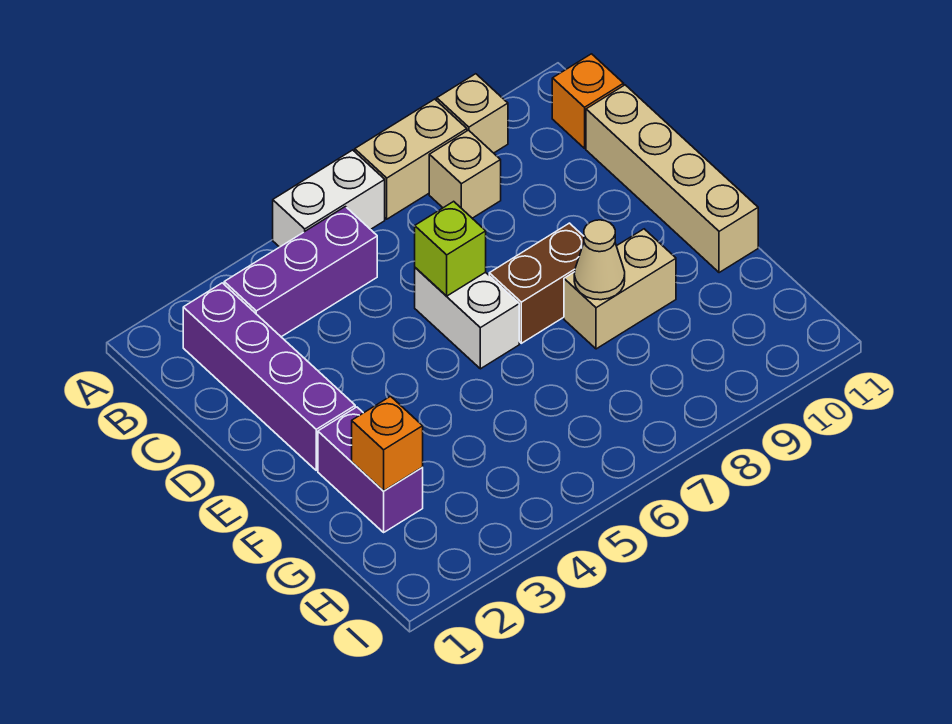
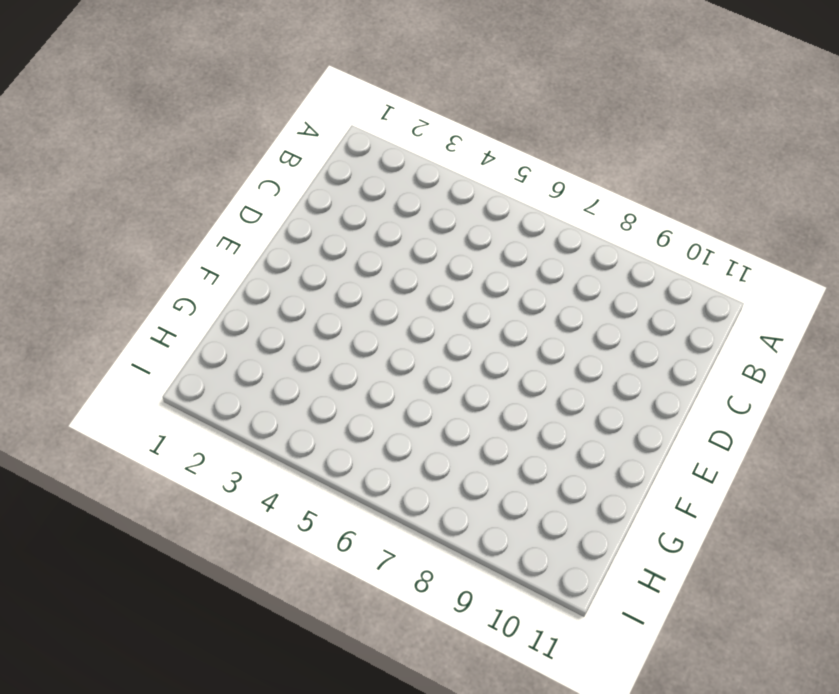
none -> white 1x2 brick [273,150,385,247]
none -> tan 1x2 brick [355,99,467,219]
none -> tan 1x1 brick [437,74,508,153]

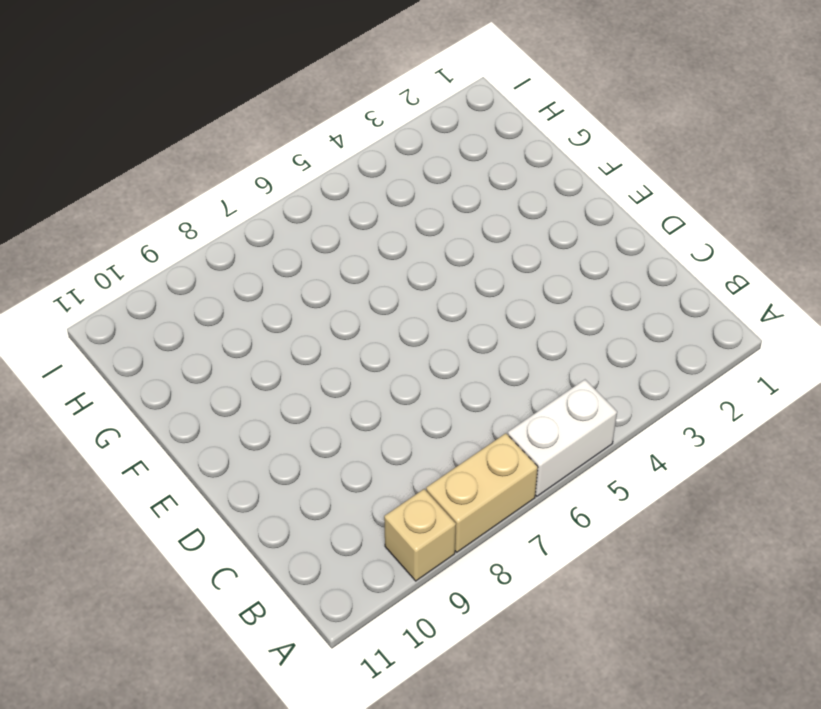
none -> purple 1x4 brick [183,283,355,470]
none -> purple 1x3 brick [224,207,377,337]
none -> tan 1x1 brick [429,130,501,218]

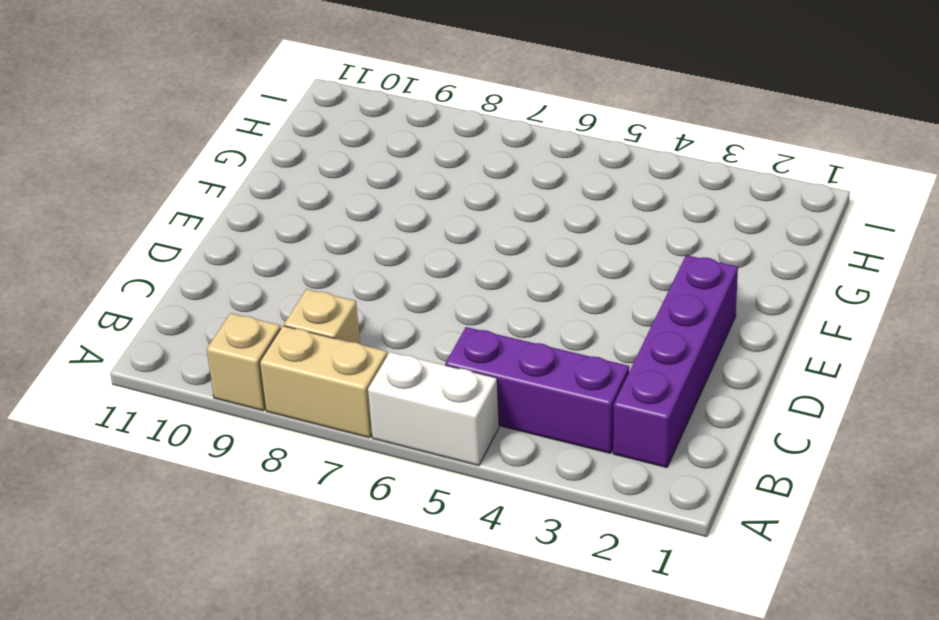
none -> orange 1x1 brick [552,54,624,148]
none -> tan 1x4 brick [586,85,758,273]
none -> white 1x2 brick [415,268,519,369]

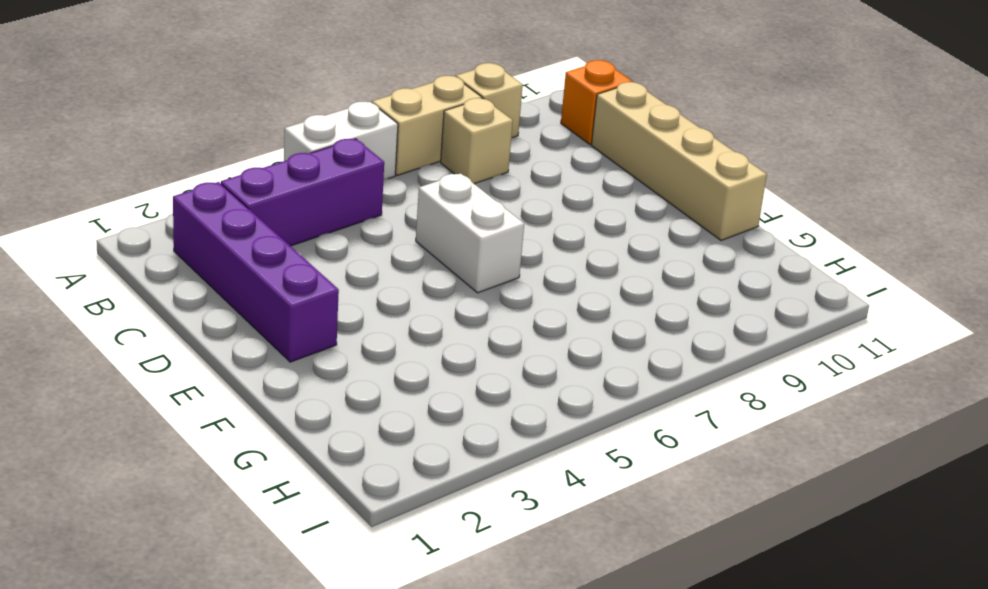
none -> brown 1x2 brick [489,223,584,343]
none -> purple 1x2 brick [318,407,423,532]
none -> tan 1x2 brick [564,229,676,349]

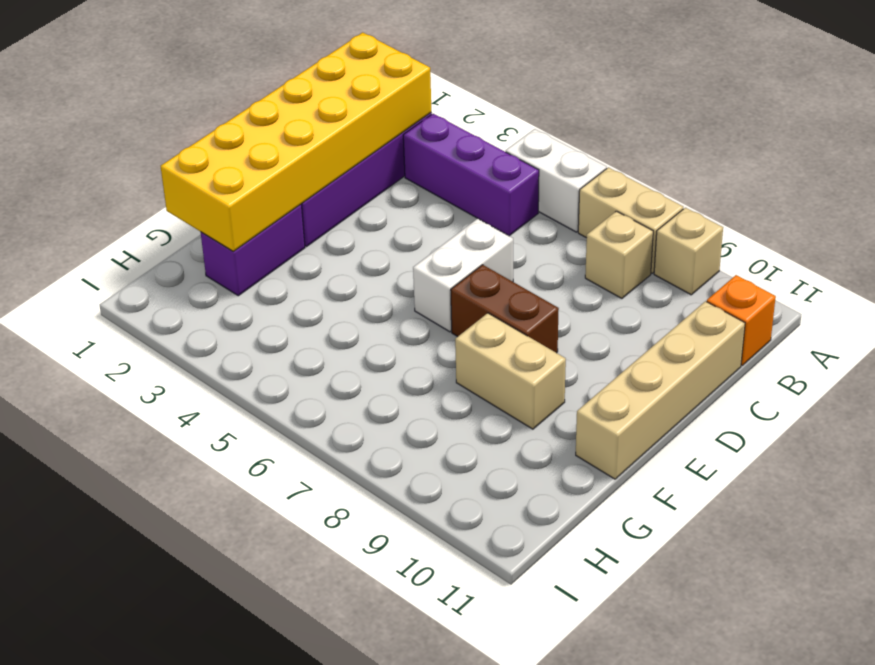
yellow 2x6 brick [161,32,431,251] -> orange 1x1 brick [352,396,423,491]
none -> lime 1x1 brick [415,201,486,296]
none -> tan 1x1 cone [574,220,625,300]

